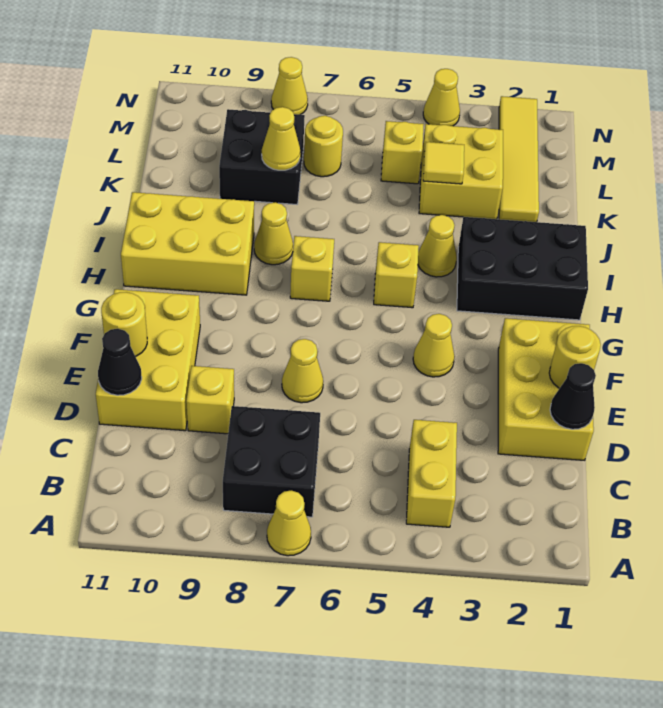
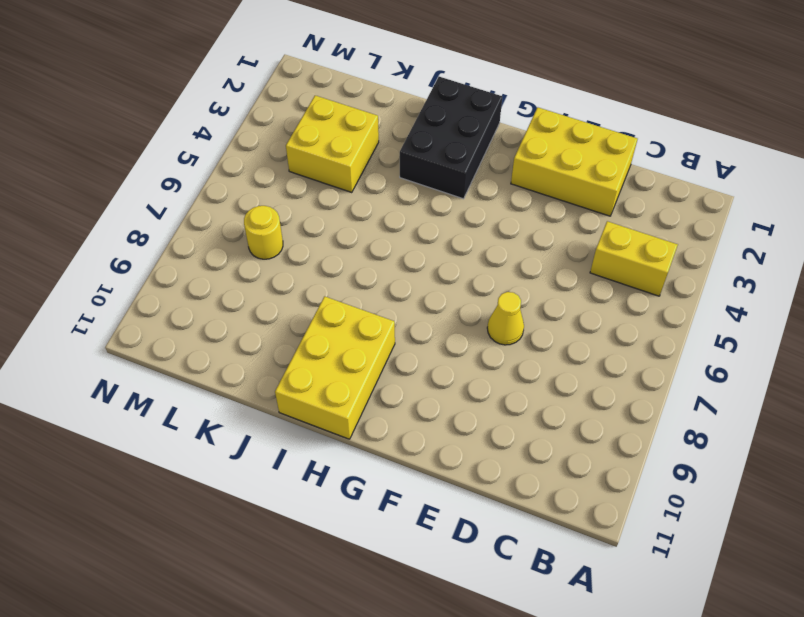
none -> yellow 1x1 cone [267,491,311,556]
none -> black 2x2 brick [223,406,320,517]
none -> yellow 1x1 brick [186,366,234,434]

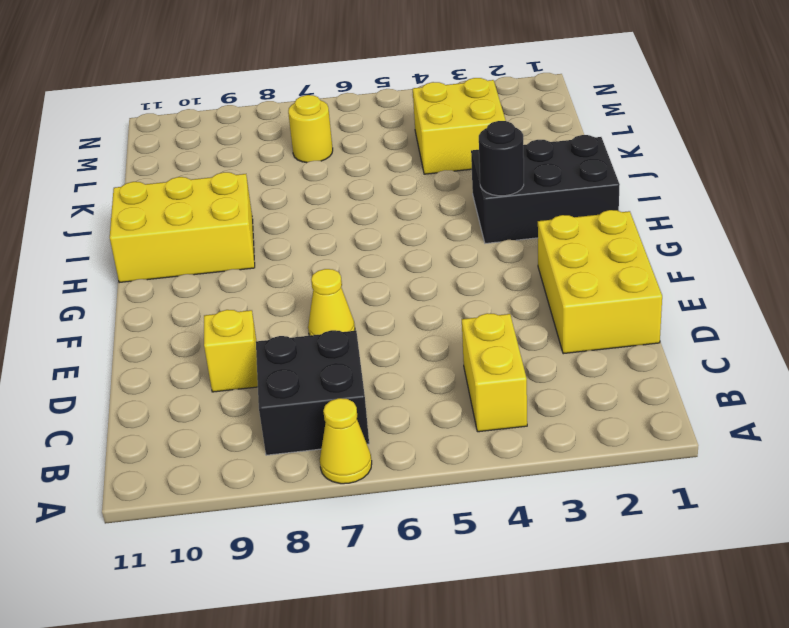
black 1x1 round brick [479,121,524,196] -> none
none -> yellow 2x3 brick [96,289,200,431]
none -> yellow 1x1 cone [413,314,455,377]
none -> yellow 1x1 brick [374,242,419,308]

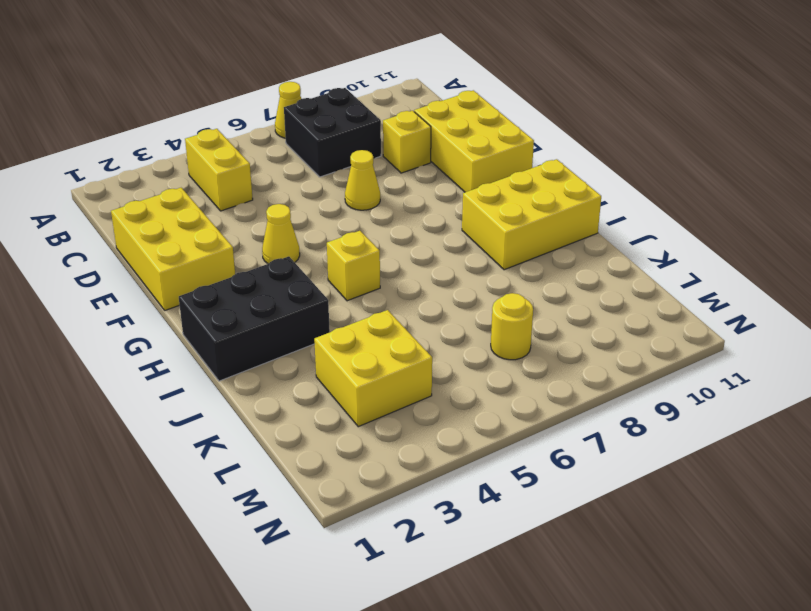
none -> yellow 1x1 brick [290,236,334,301]
none -> yellow 1x1 cone [418,215,457,277]
none -> yellow 1x1 cone [254,202,293,265]

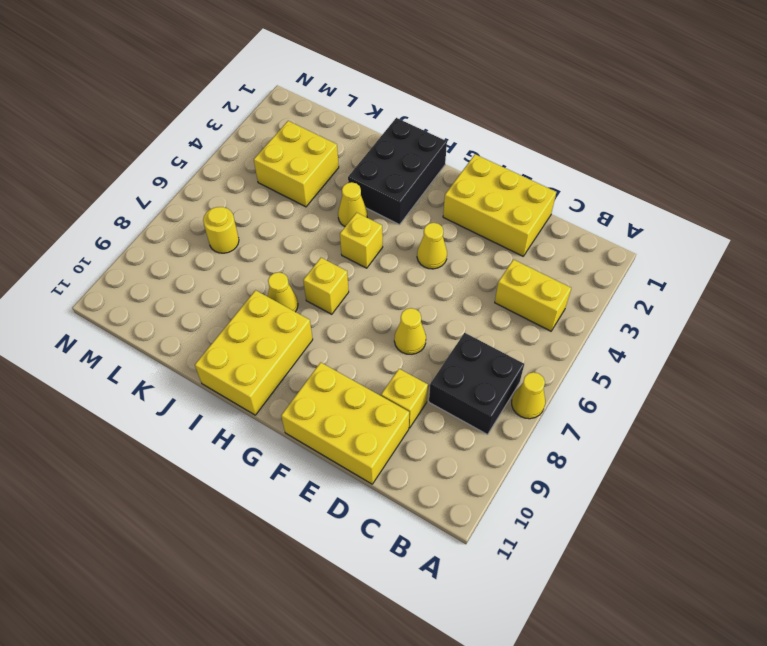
none -> yellow 1x4 tile [499,96,539,222]
none -> black 2x2 brick [219,109,305,204]
none -> yellow 1x1 brick [381,121,424,184]

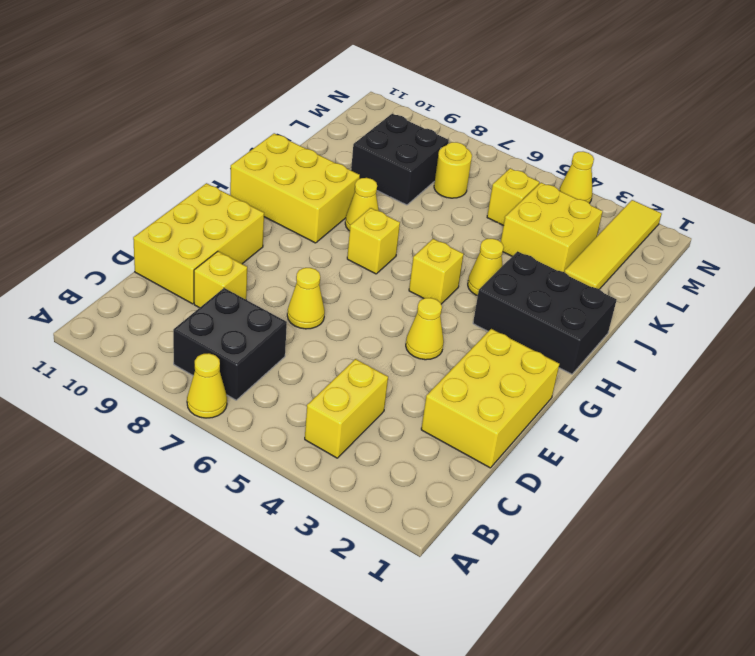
none -> yellow 1x1 cone [271,57,308,115]
none -> black 1x1 cone [550,363,596,429]
none -> black 1x1 cone [98,329,142,395]

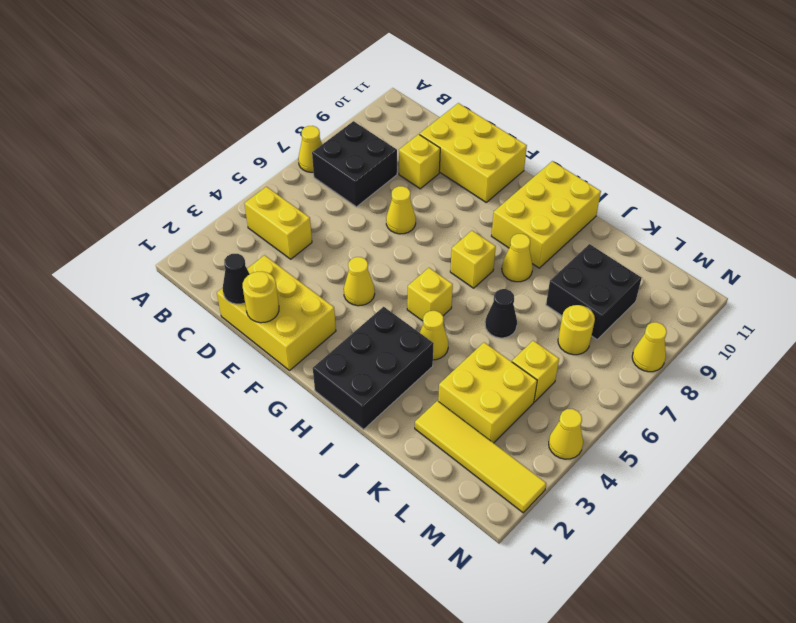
black 1x1 cone [485,289,517,338] -> black 1x1 cone moved to [98,329,142,395]
none -> yellow 1x1 round brick [101,292,147,356]
none -> yellow 1x1 tile [423,142,464,184]
none -> yellow 1x1 cone [262,107,300,170]

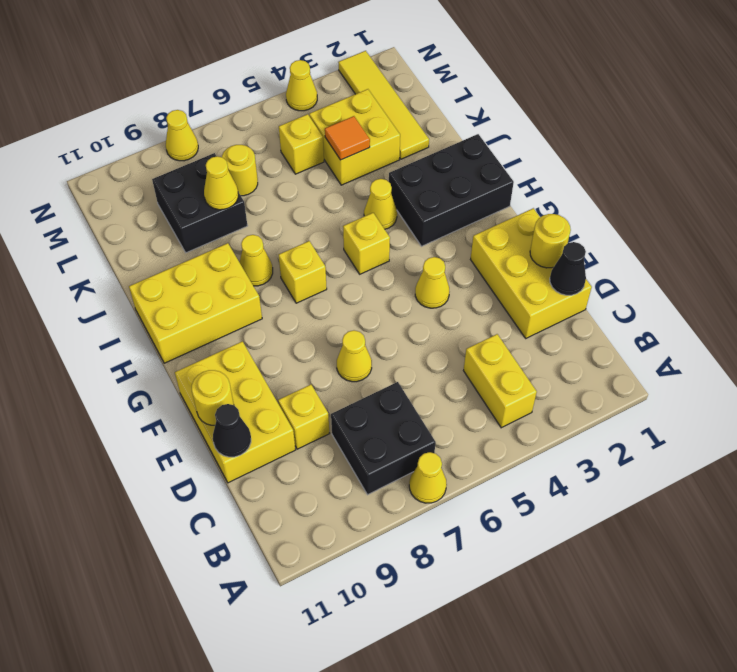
orange 1x1 tile [325,116,370,160] -> yellow 1x1 tile [423,142,464,184]

